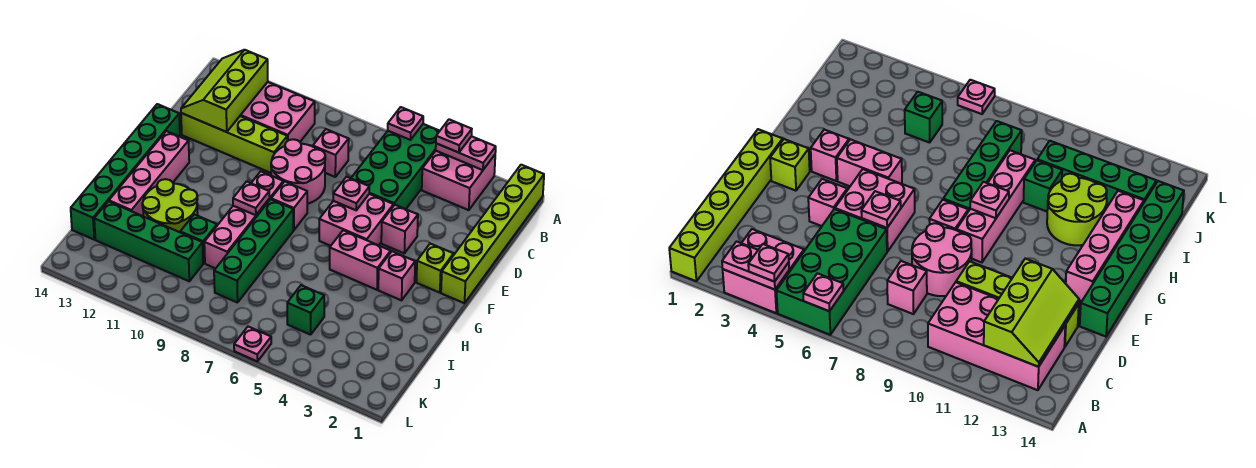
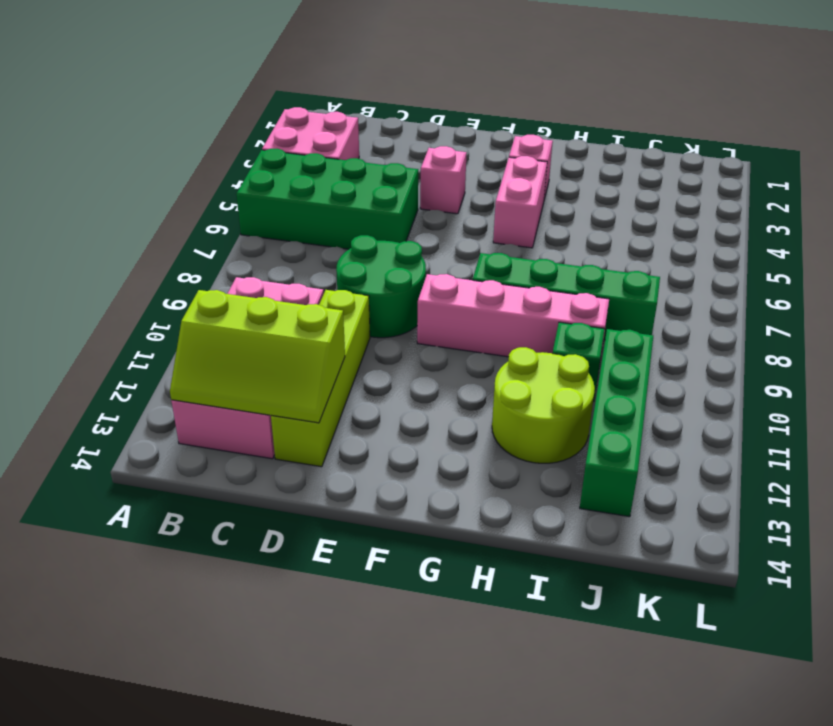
green 2x2 round brick [336,235,426,338] -> pink 2x2 round brick [271,139,325,204]
none -> lime 1x6 brick [441,165,544,303]
none -> pink 1x1 brick [313,129,349,177]
none -> pink 2x2 brick [319,194,394,246]

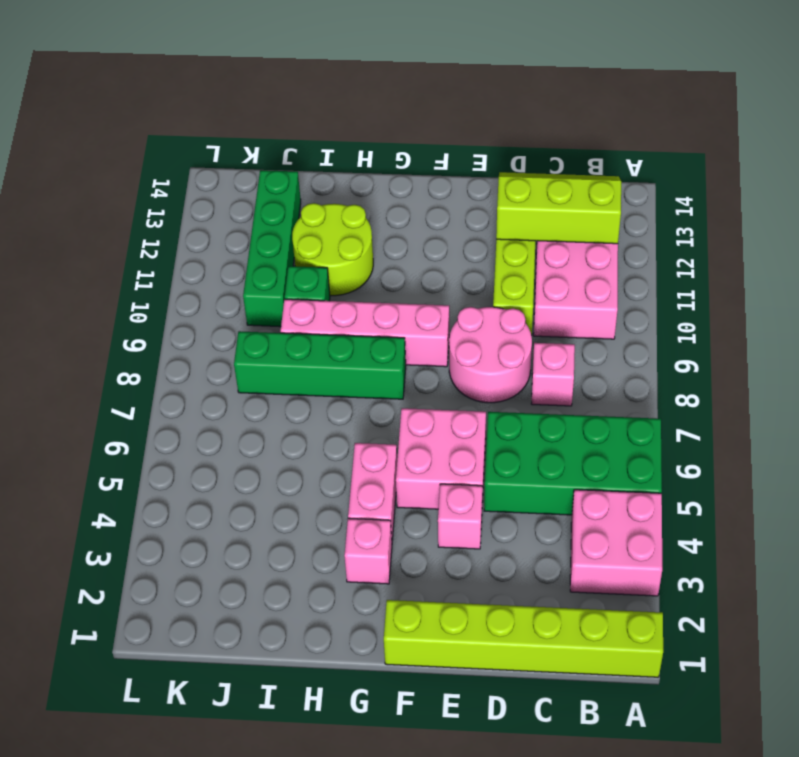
none -> green 1x6 brick [71,104,180,239]
none -> lime 1x1 brick [416,243,453,293]
none -> pink 1x1 brick [271,182,307,230]

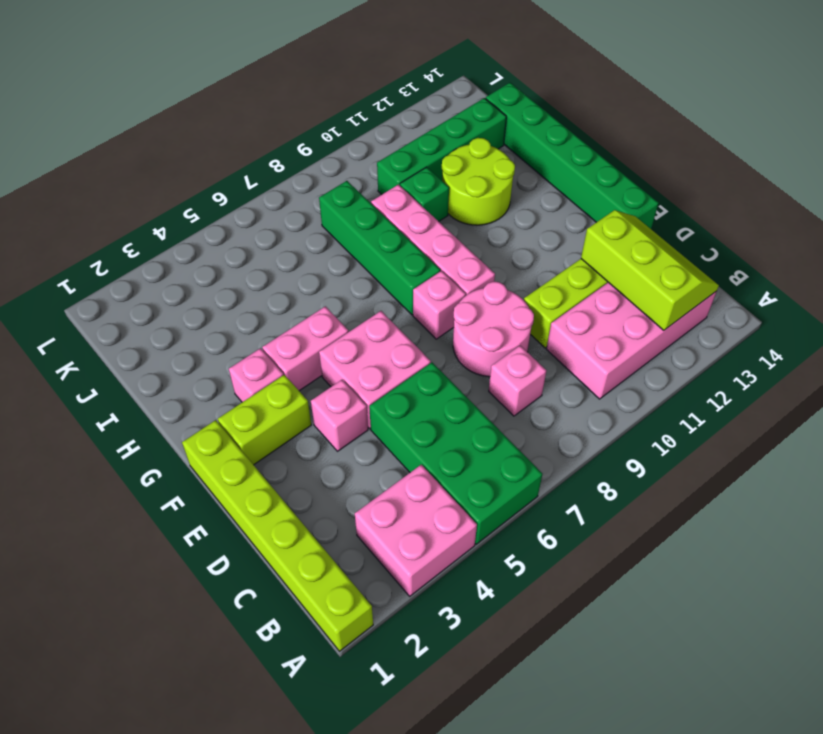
lime 1x2 brick [218,375,311,465] -> lime 1x1 brick [416,243,453,293]
none -> pink 1x4 brick [109,131,189,216]
none -> green 1x1 brick [287,285,324,335]
none -> pink 1x1 plate [234,327,271,361]

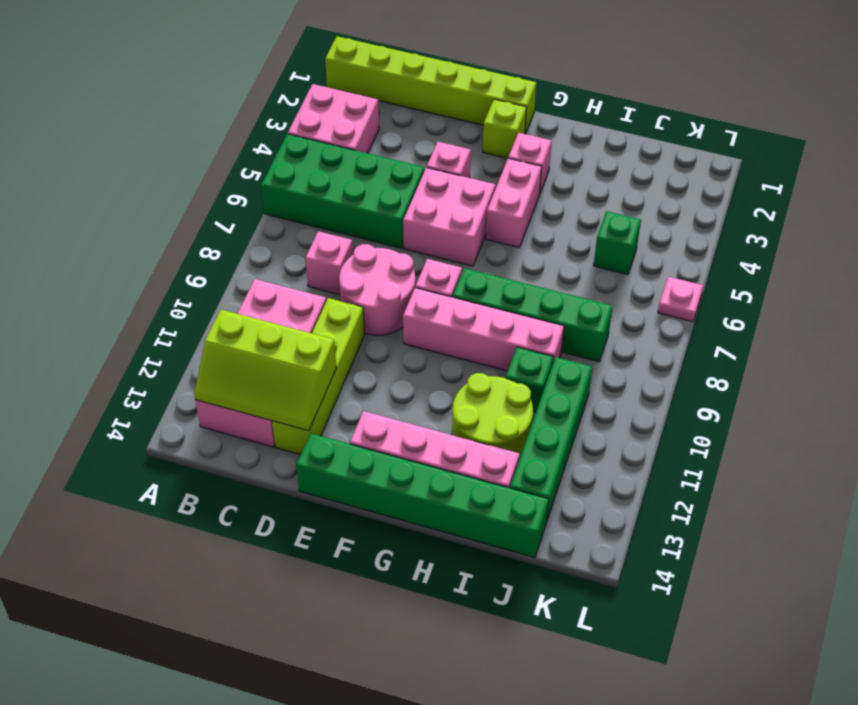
none -> pink 1x2 plate [436,136,496,170]
none -> pink 1x1 plate [388,107,423,140]
none -> pink 1x1 plate [333,177,369,210]

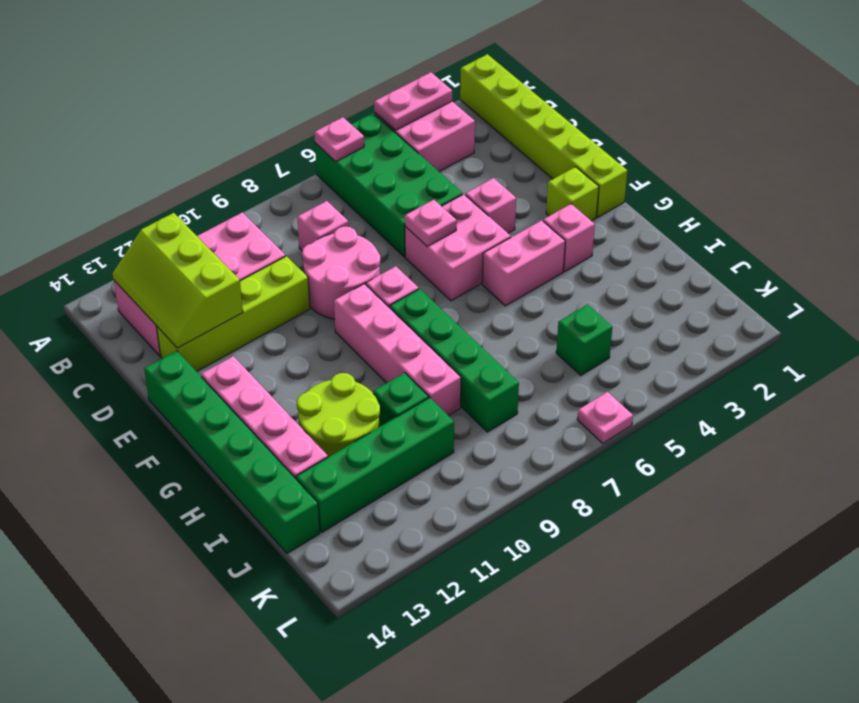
none -> pink 1x1 plate [233,182,269,215]
none -> pink 1x1 plate [436,119,472,153]

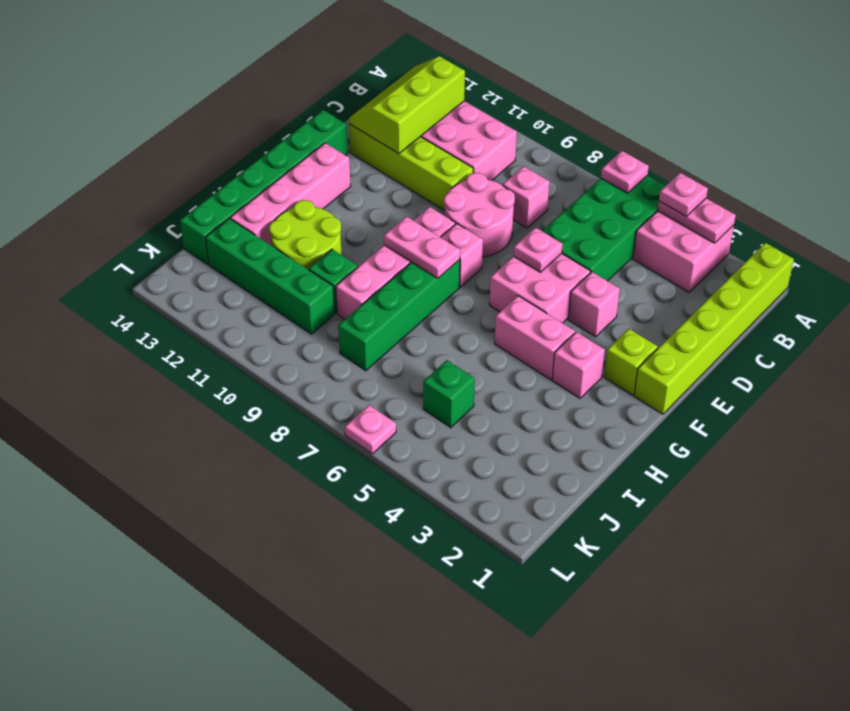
pink 1x2 plate [384,216,460,278] -> pink 1x1 plate [233,182,269,215]

